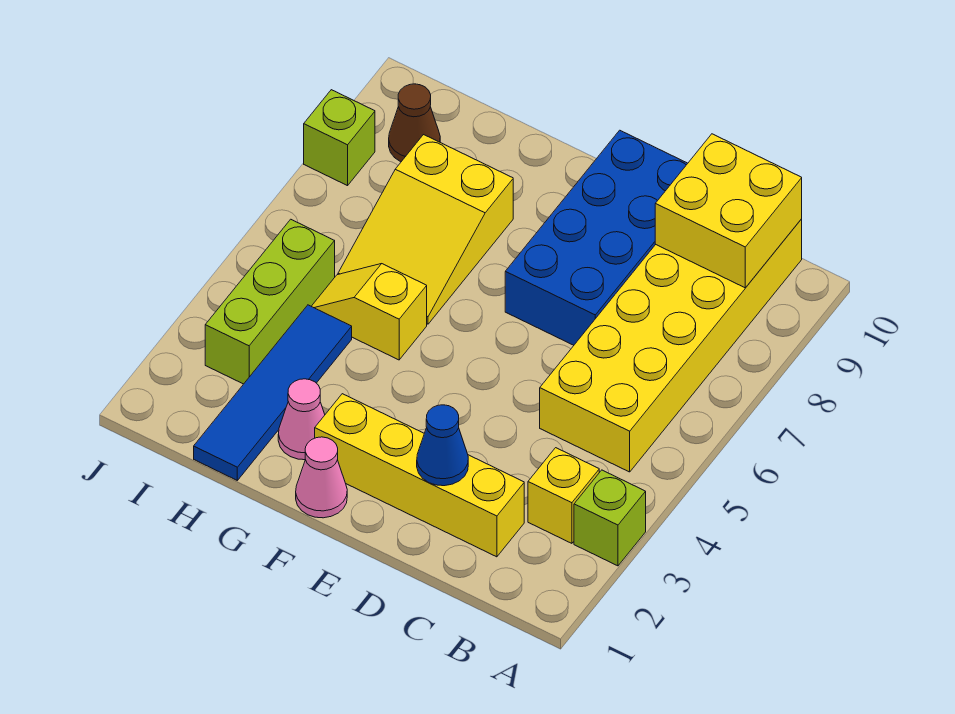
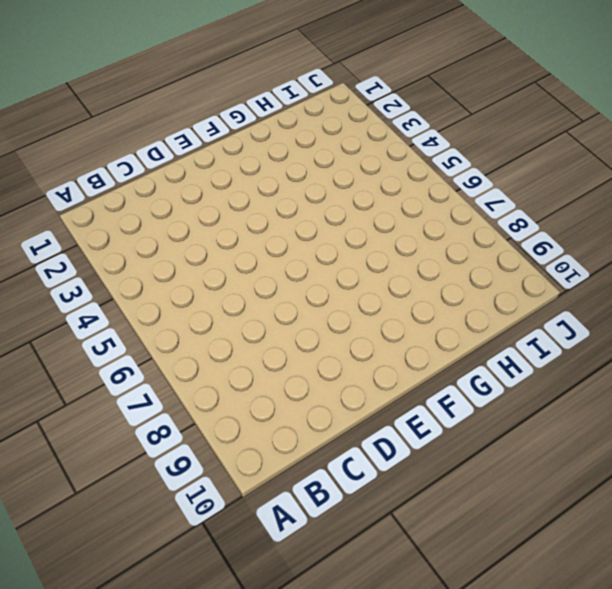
none -> lime 1x1 brick [574,470,646,566]
none -> yellow 1x1 brick [528,448,599,543]
none -> yellow 2x6 brick [540,219,802,472]

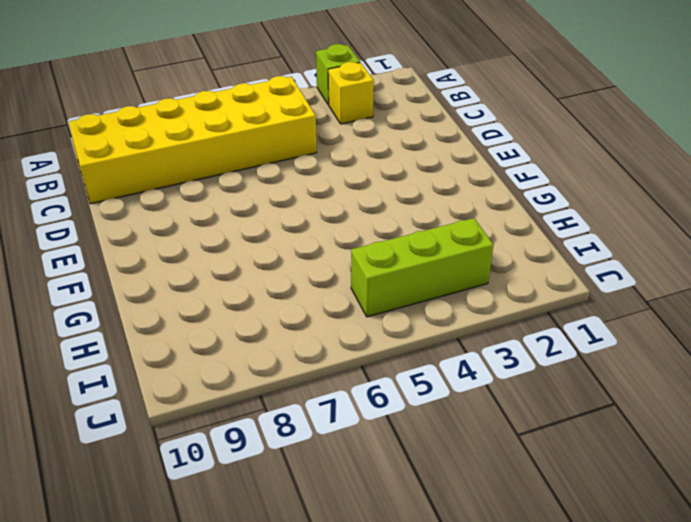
none -> yellow 1x4 brick [315,394,524,557]
none -> blue 2x4 brick [505,130,688,345]
none -> pink 1x1 cone [296,437,347,518]

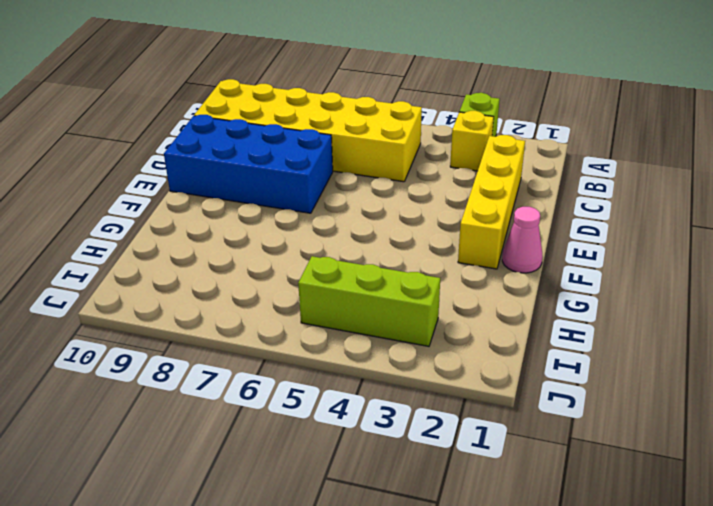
none -> pink 1x1 cone [278,379,325,460]
none -> yellow 1x2 slope [311,264,427,360]
none -> yellow 2x3 slope [338,135,513,324]

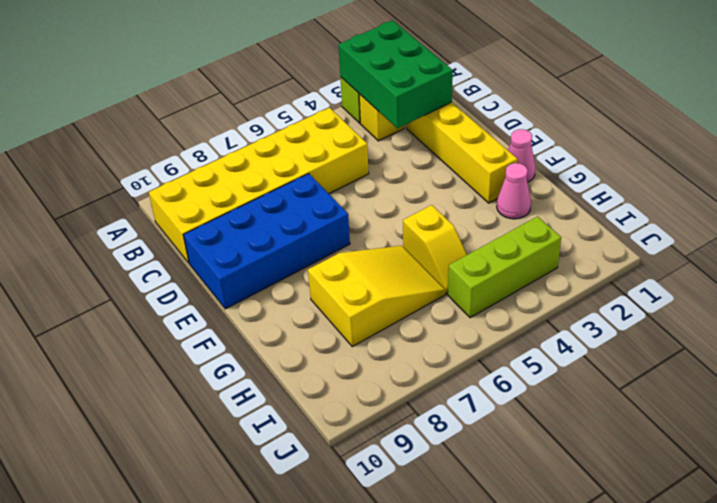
green 2x3 brick [339,20,453,128] -> none
none -> blue 1x4 tile [194,305,352,480]
none -> brown 1x1 cone [389,84,440,162]
none -> lime 1x1 brick [304,90,375,186]

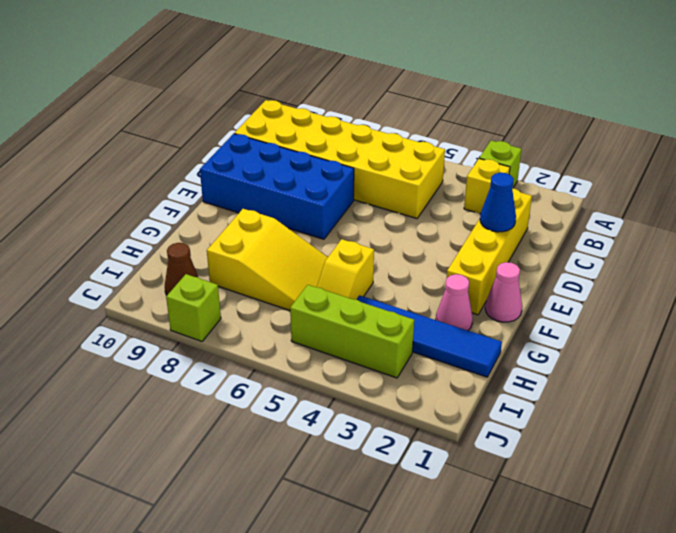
none -> yellow 2x2 brick [655,134,802,288]

